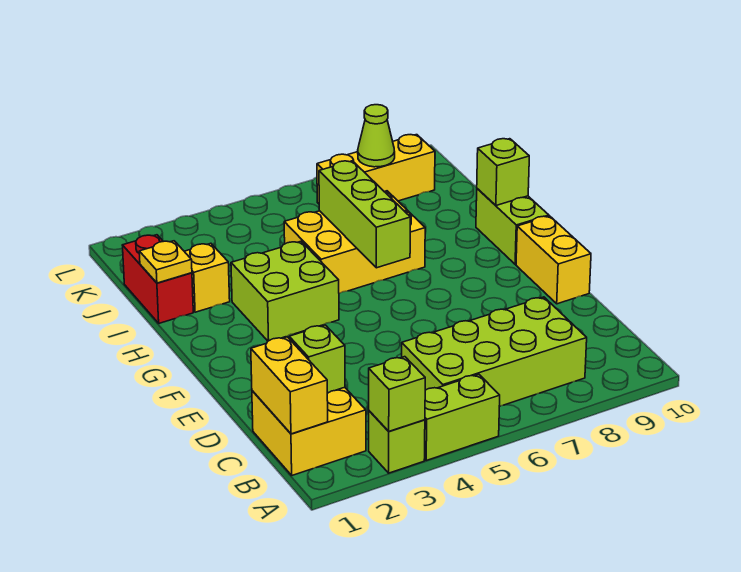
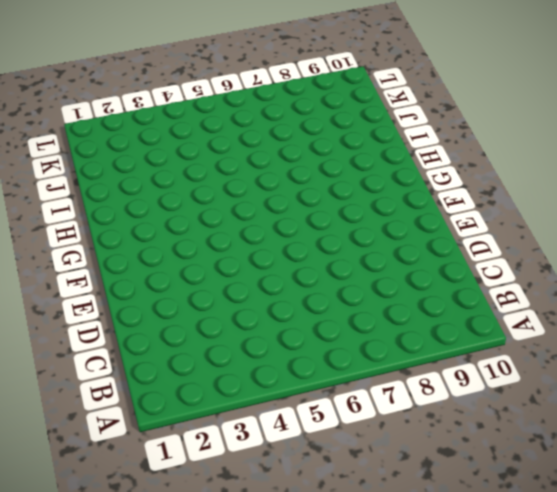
none -> lime 1x1 brick [369,411,425,473]
none -> lime 1x2 brick [425,374,500,460]
none -> yellow 2x2 brick [252,387,366,475]

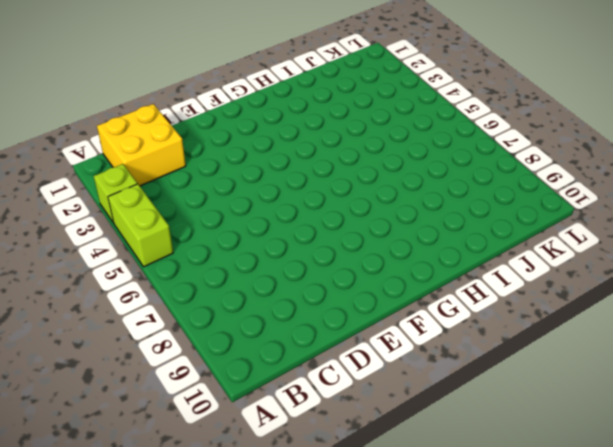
none -> lime 2x4 brick [402,297,587,407]
none -> yellow 1x2 brick [516,216,591,304]
none -> lime 2x2 brick [231,241,339,341]

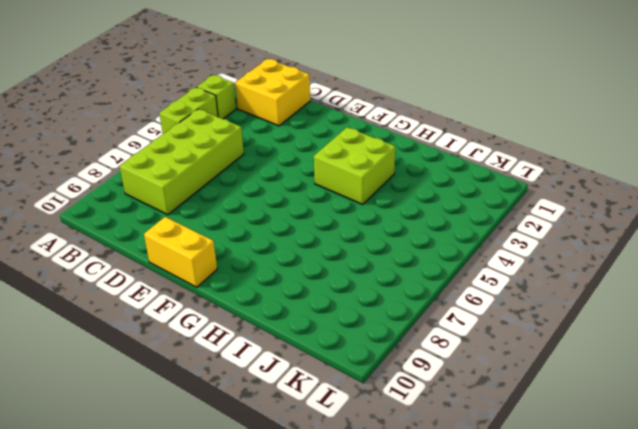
none -> lime 1x2 brick [476,189,549,264]
none -> yellow 2x3 brick [284,191,425,293]
none -> red 1x2 brick [122,235,193,323]

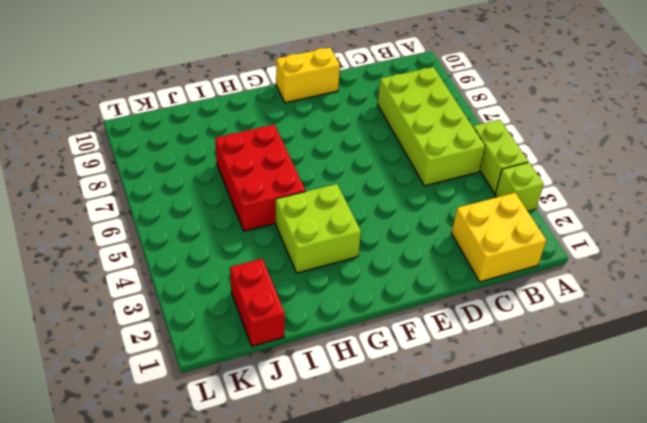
red 2x3 brick [215,125,305,231] -> yellow 2x3 brick [284,191,425,293]
red 1x2 brick [230,259,285,346] -> red 1x2 brick turned to [122,235,193,323]
none -> lime 1x2 brick [476,189,549,264]
none -> yellow 1x1 brick [184,243,230,312]
none -> yellow 1x3 brick [317,135,435,204]

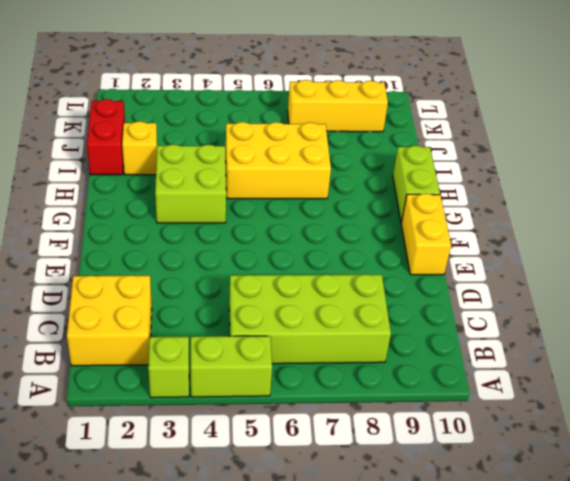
none -> lime 1x1 brick [369,357,425,431]
none -> yellow 1x2 brick [251,337,328,434]
none -> lime 1x1 brick [289,325,345,393]

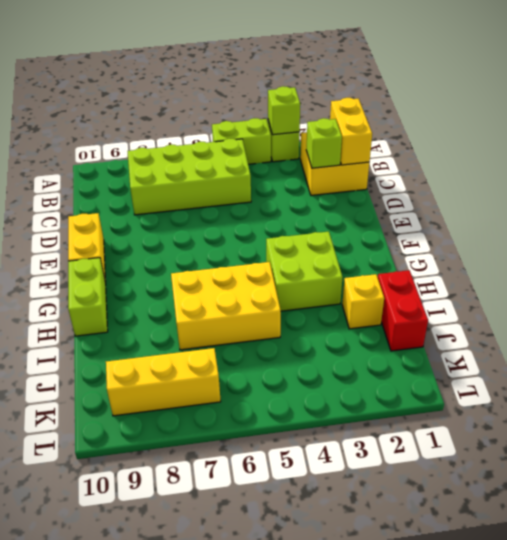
none -> lime 1x3 brick [319,161,410,268]
none -> lime 1x1 brick [477,139,529,205]
none -> yellow 1x1 plate [139,241,192,283]

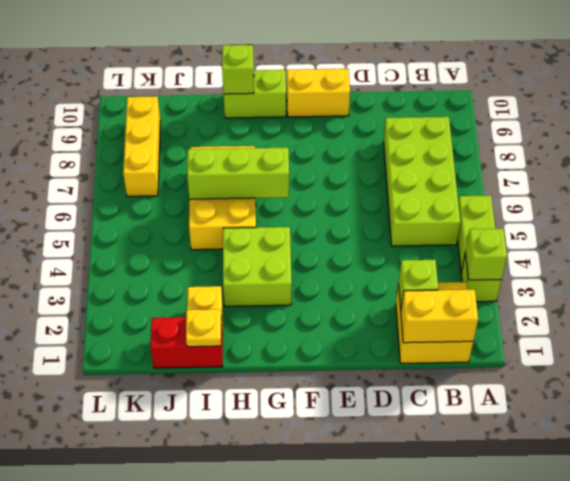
none -> lime 1x1 cone [358,105,395,167]

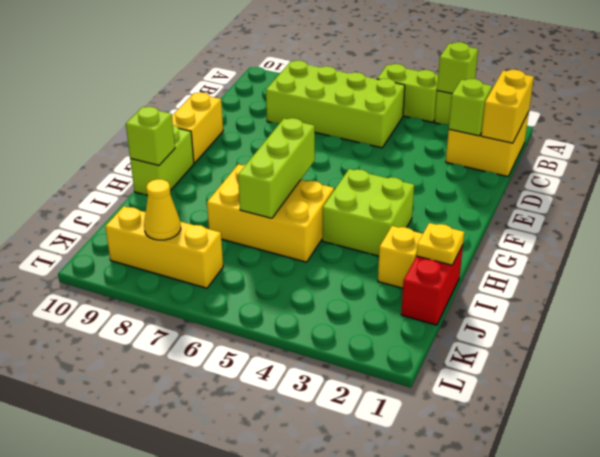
yellow 1x1 cone [144,179,181,240] -> lime 1x1 cone [358,105,395,167]

